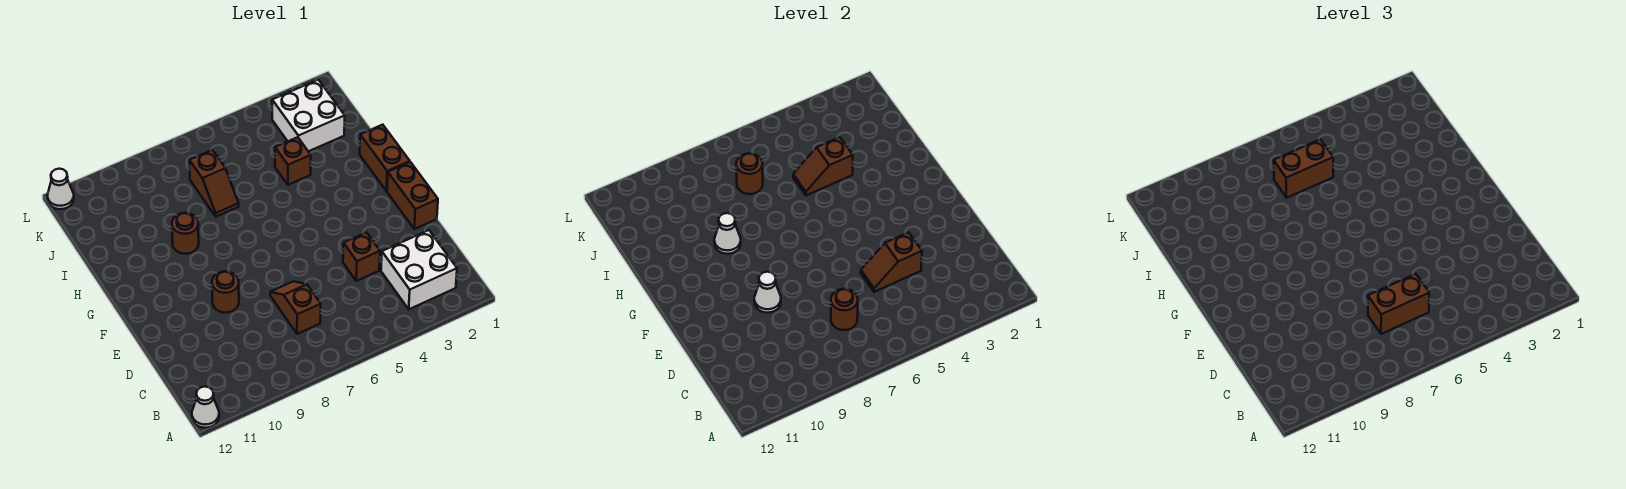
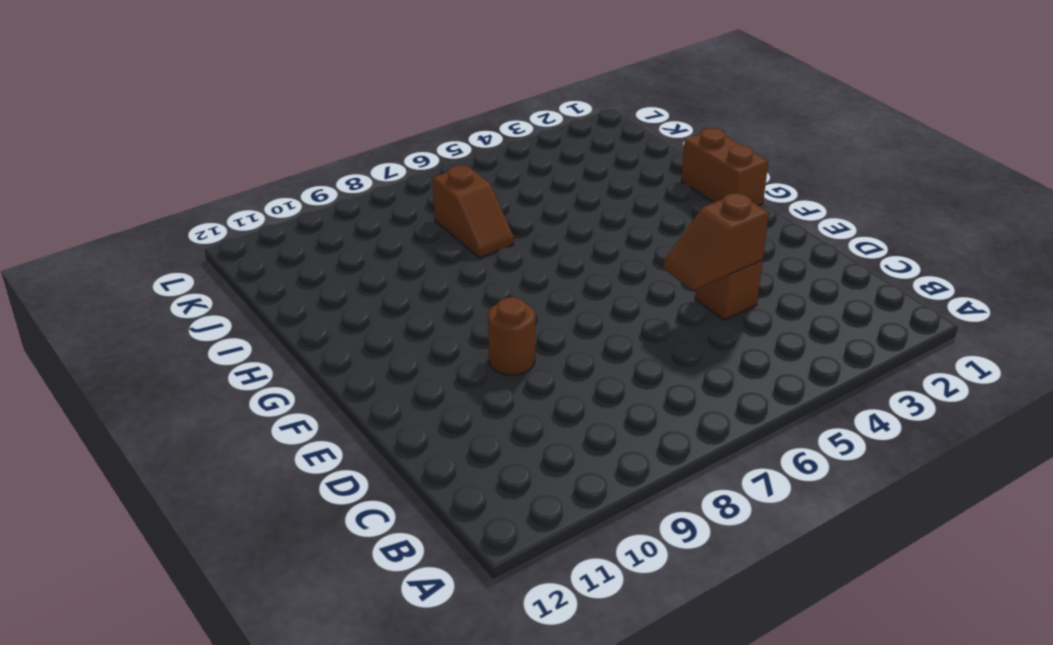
none -> white 1x1 cone [192,387,219,428]
none -> white 2x2 brick [381,230,457,309]
none -> brown 1x2 slope [270,281,321,334]

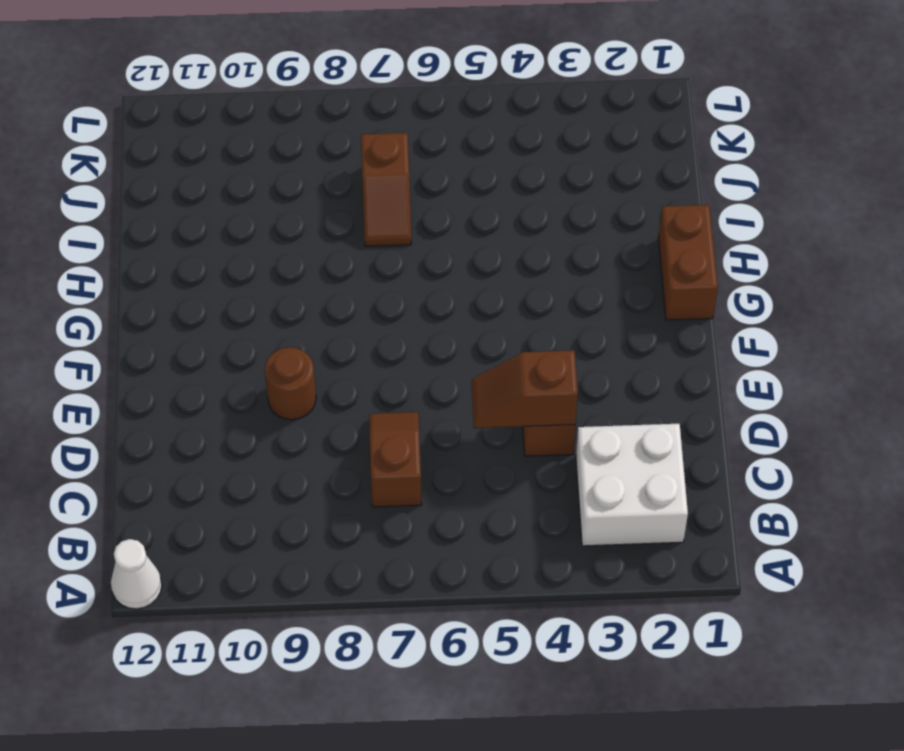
none -> brown 1x2 brick [387,162,438,229]
none -> brown 1x1 round brick [172,213,199,254]
none -> brown 1x1 brick [275,137,311,185]

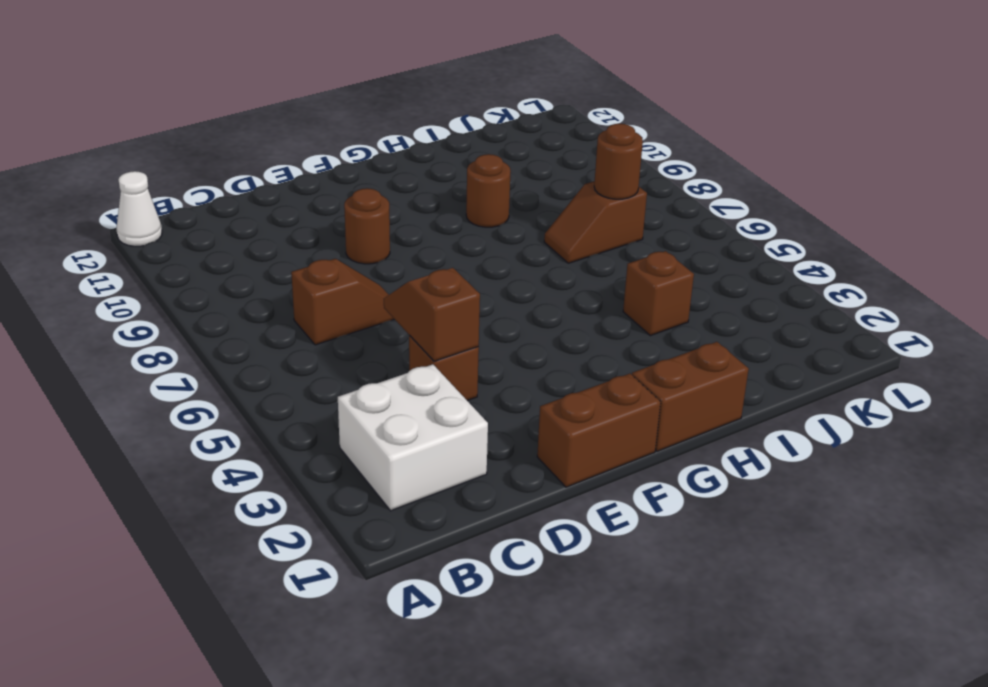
none -> white 2x2 brick [272,80,345,151]
none -> white 1x1 cone [48,169,74,209]
none -> brown 1x1 round brick [831,289,858,330]

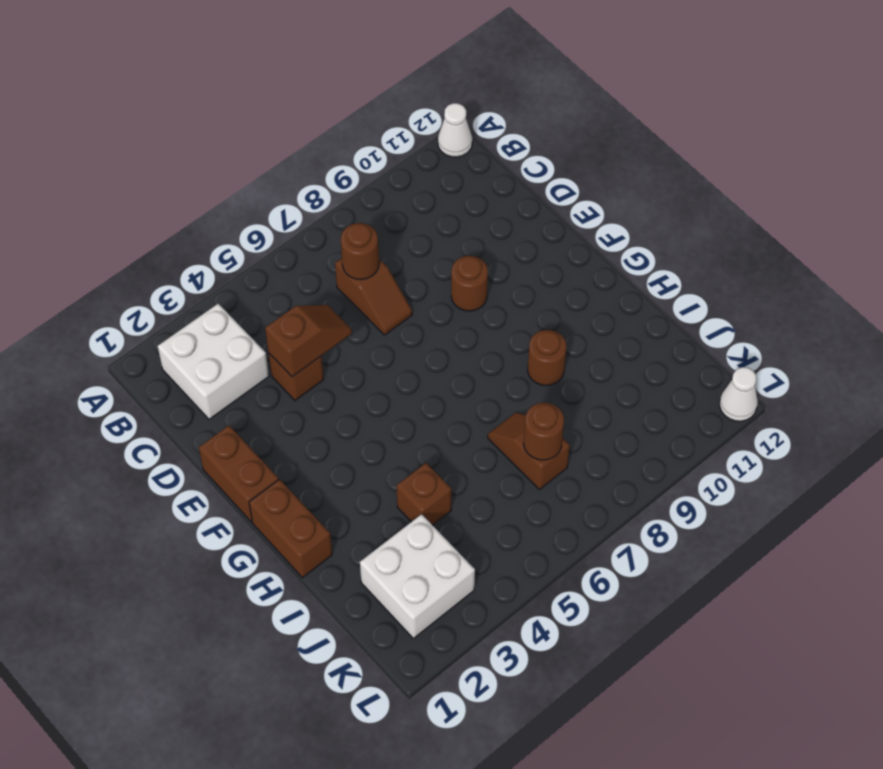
none -> white 1x1 cone [754,272,781,313]
none -> white 1x1 cone [714,213,741,254]
none -> brown 1x2 slope [793,137,853,195]

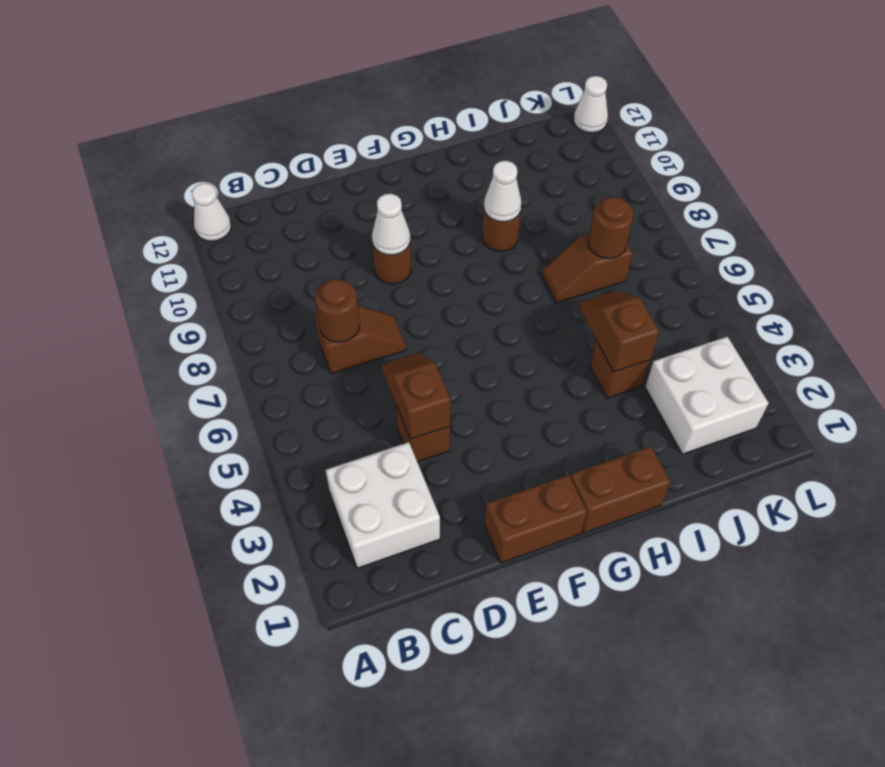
none -> brown 1x2 brick [1368,274,1429,334]
none -> brown 1x2 brick [1274,139,1333,198]

